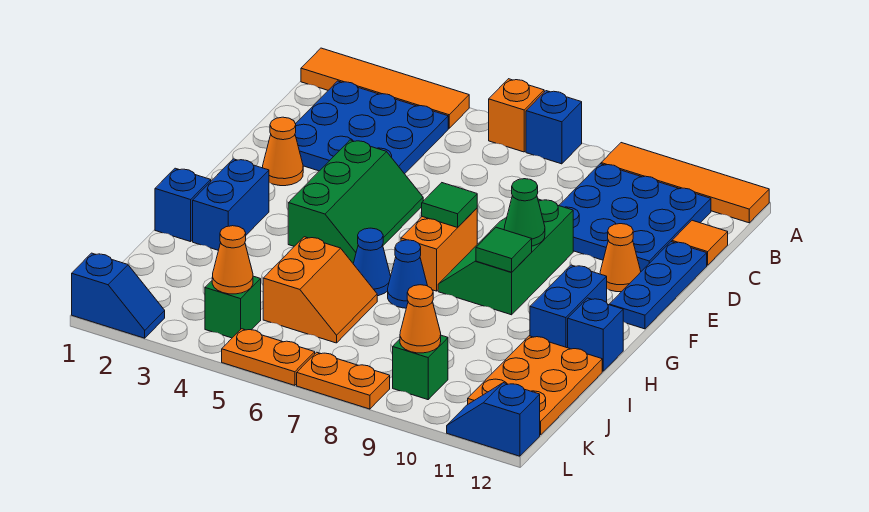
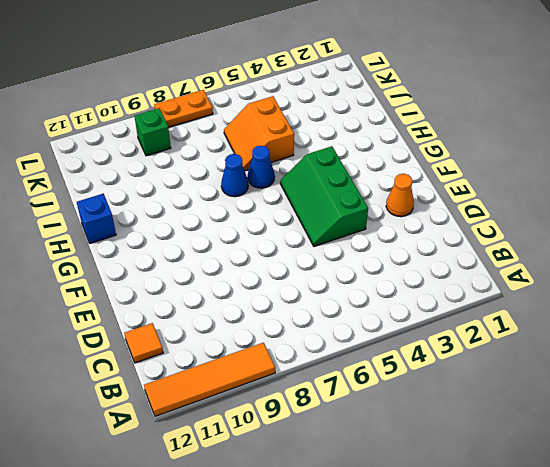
none -> orange 1x4 tile [301,48,469,128]
none -> orange 1x1 brick [489,79,544,152]
none -> blue 1x1 brick [526,91,582,164]
none -> blue 3x3 plate [295,81,448,174]

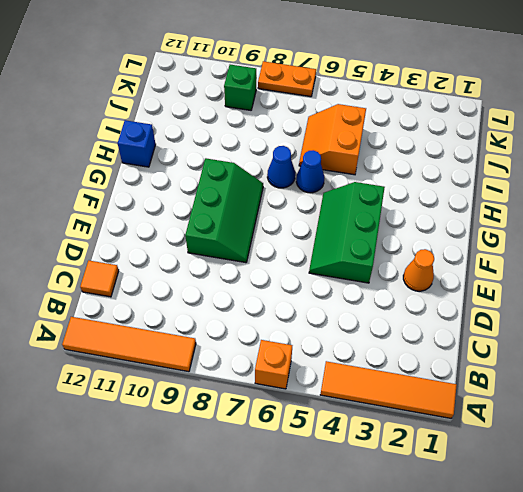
none -> blue 1x1 brick [526,91,582,164]
none -> blue 3x3 plate [295,81,448,174]
none -> blue 3x3 plate [559,164,711,271]
none -> blue 1x3 plate [609,242,707,329]

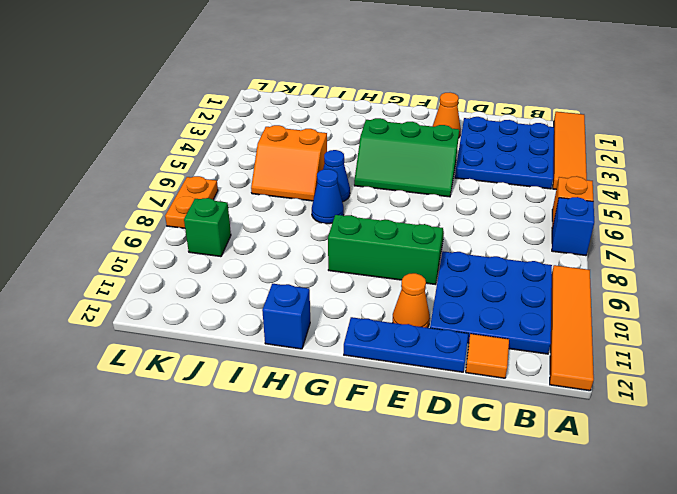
none -> orange 1x2 brick [401,208,477,291]
none -> blue 1x2 brick [193,159,269,250]
none -> blue 1x2 brick [530,265,607,348]
none -> blue 1x1 brick [155,168,211,242]

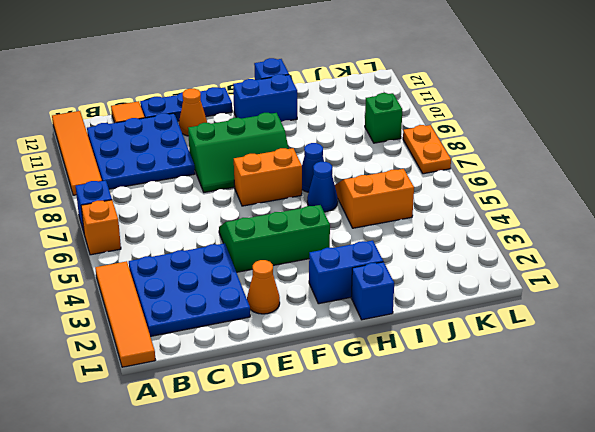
none -> orange 2x3 plate [468,336,602,435]
none -> green 1x1 brick [205,276,261,338]
none -> blue 1x2 slope [72,253,165,338]
none -> orange 1x2 plate [222,329,315,385]

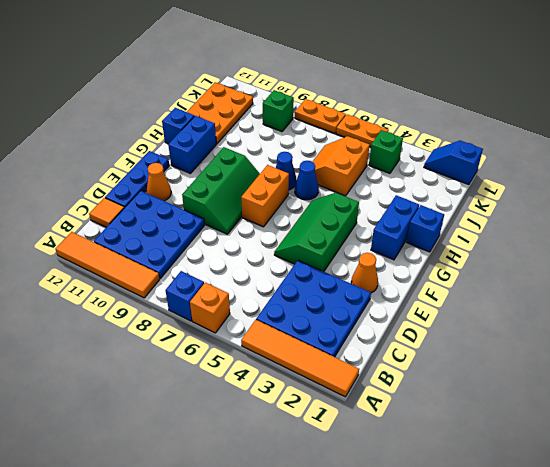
none -> blue 1x2 slope [447,383,540,456]
none -> green 1x1 tile [422,183,477,227]
none -> green 1x1 cone [504,179,545,246]
none -> green 1x1 tile [476,227,532,272]

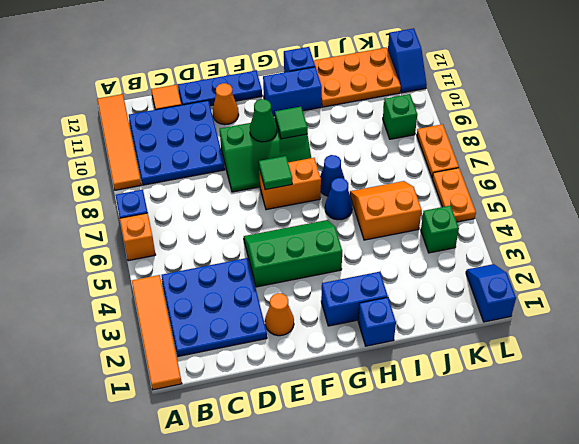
none -> orange 1x1 cone [212,226,253,294]
none -> orange 1x1 cone [400,285,441,353]

